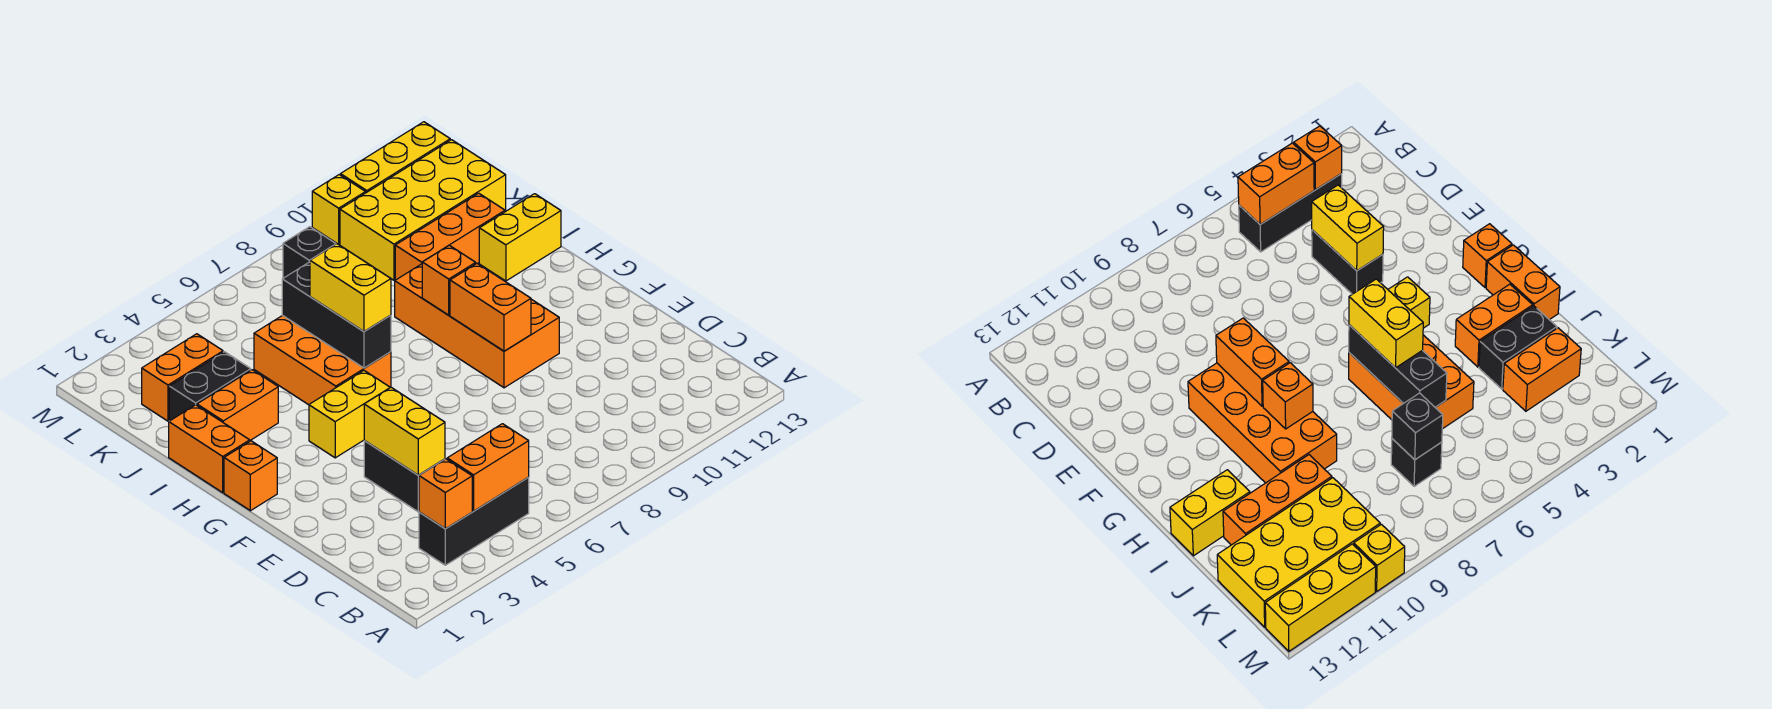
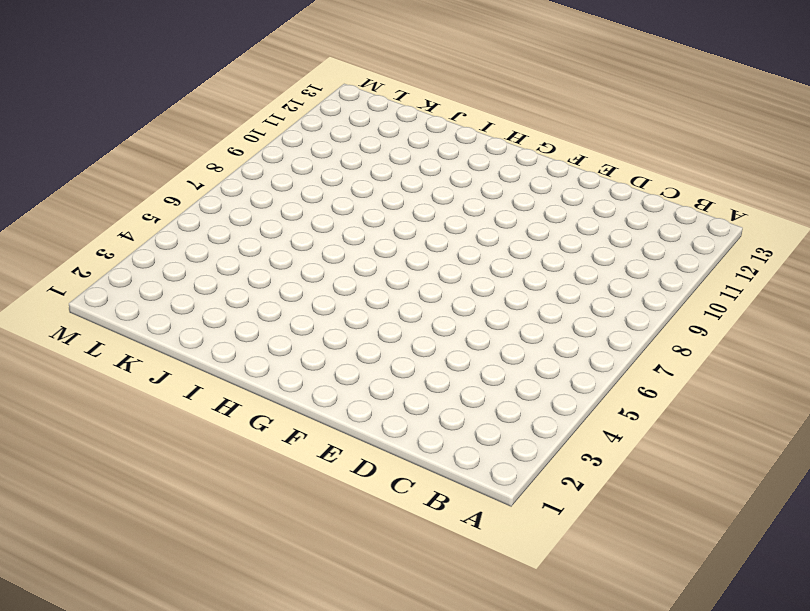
none -> black 1x3 brick [419,477,529,565]
none -> black 1x2 brick [364,441,445,512]
none -> orange 2x4 brick [395,264,559,388]

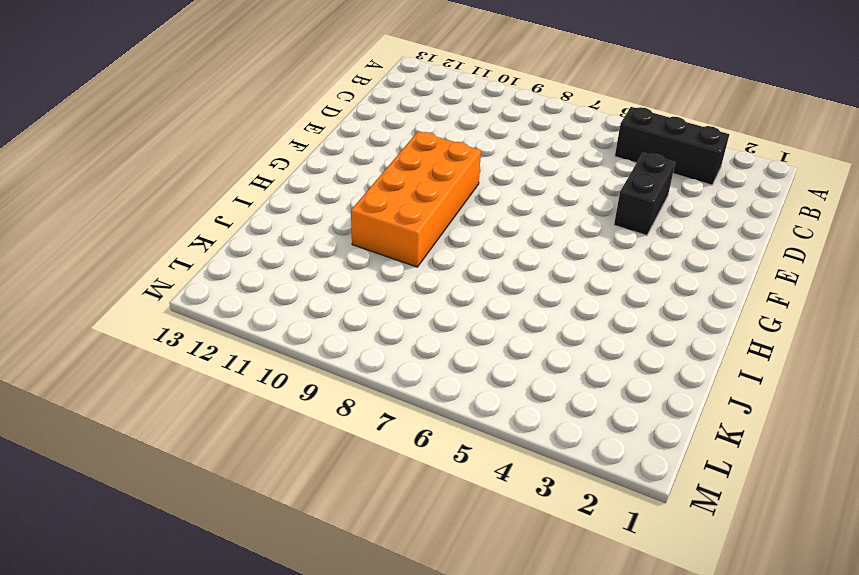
none -> orange 1x1 brick [224,441,277,511]
none -> yellow 1x2 brick [309,371,390,458]
none -> orange 1x2 brick [169,405,250,493]

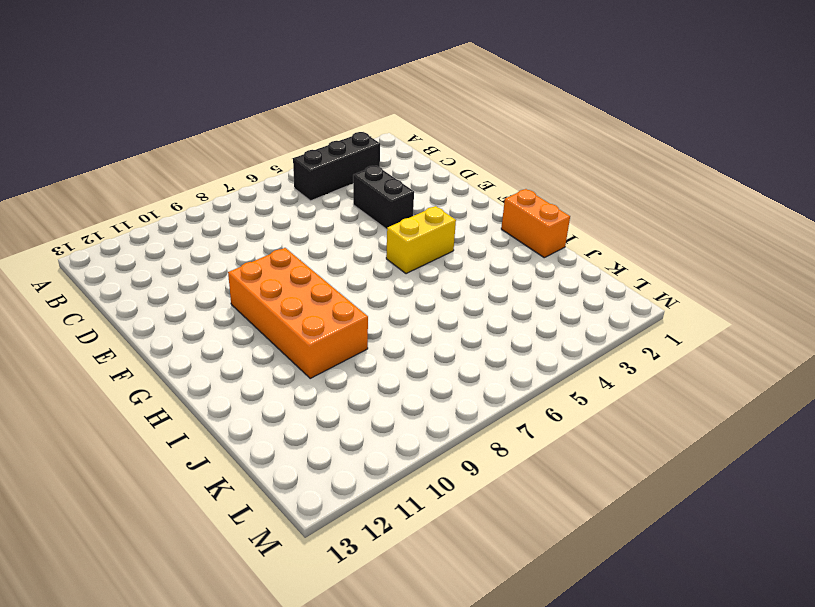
none -> orange 1x1 brick [224,441,277,511]
none -> orange 2x3 brick [254,315,391,405]
none -> orange 1x2 brick [197,370,278,440]

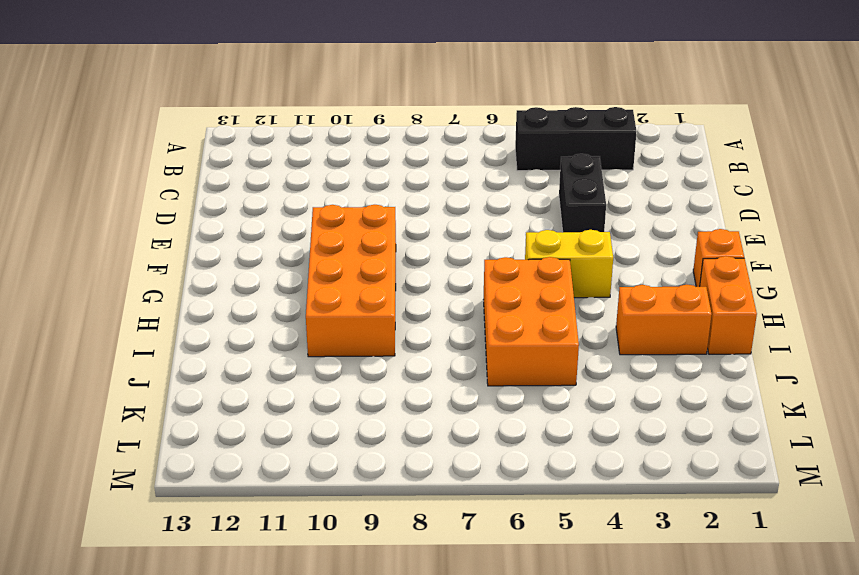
none -> yellow 1x2 brick [479,194,561,281]
none -> black 1x2 brick [169,352,251,421]
none -> orange 1x3 brick [395,193,505,280]

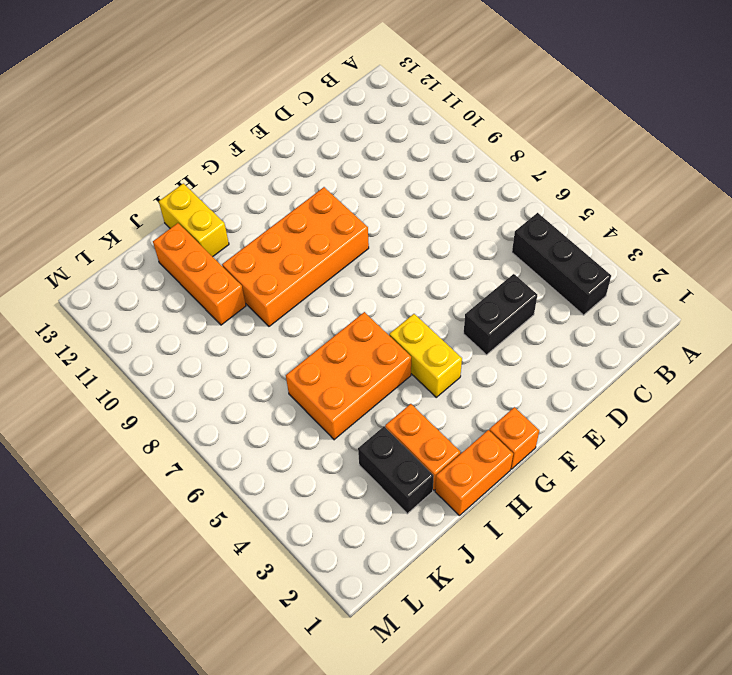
none -> orange 1x2 brick [142,334,223,421]
none -> black 1x1 brick [1391,439,1442,487]
none -> yellow 2x4 brick [340,140,506,280]

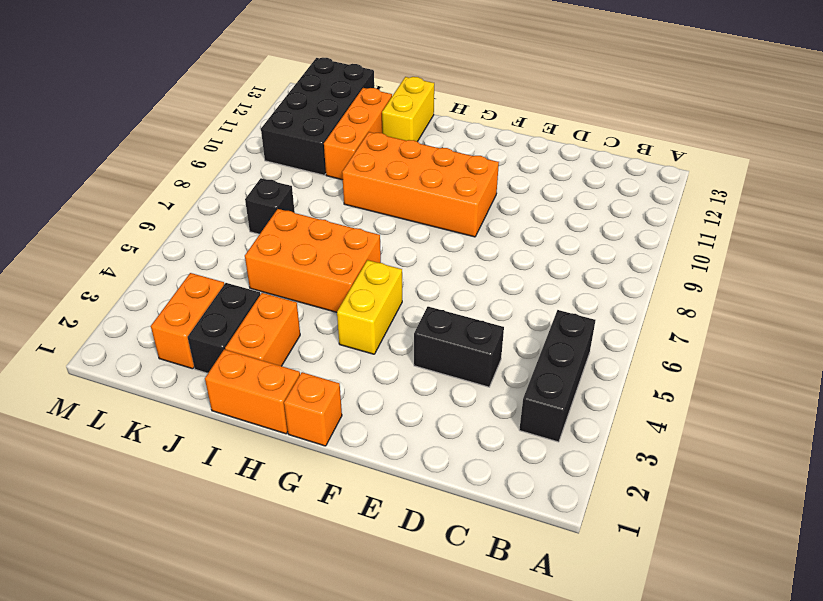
black 2x4 brick [261,58,374,175] -> yellow 2x4 brick [340,140,506,280]
none -> yellow 1x1 brick [312,175,366,244]
none -> yellow 1x3 brick [341,122,450,193]
none -> orange 1x1 brick [419,459,472,529]

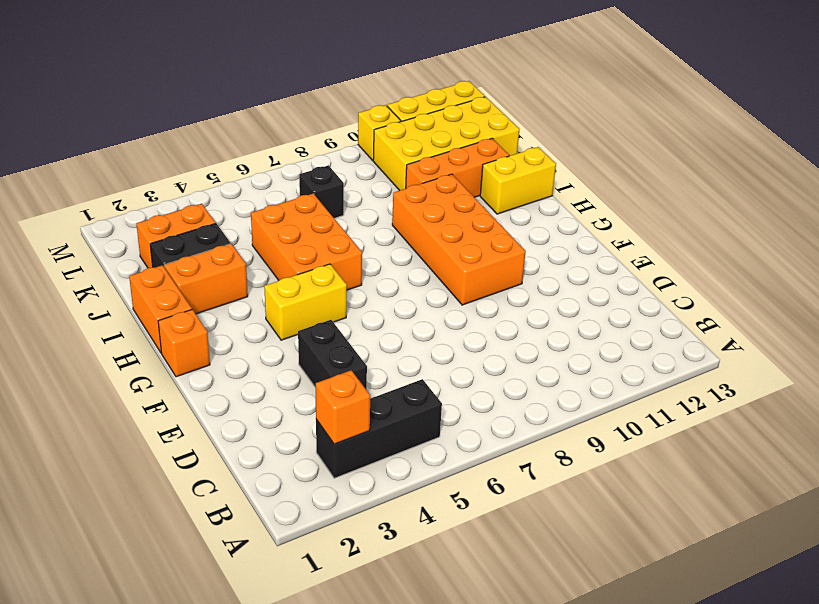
none -> orange 1x2 brick [447,424,529,511]
none -> yellow 1x2 brick [364,387,445,475]
none -> orange 1x2 brick [450,264,531,351]

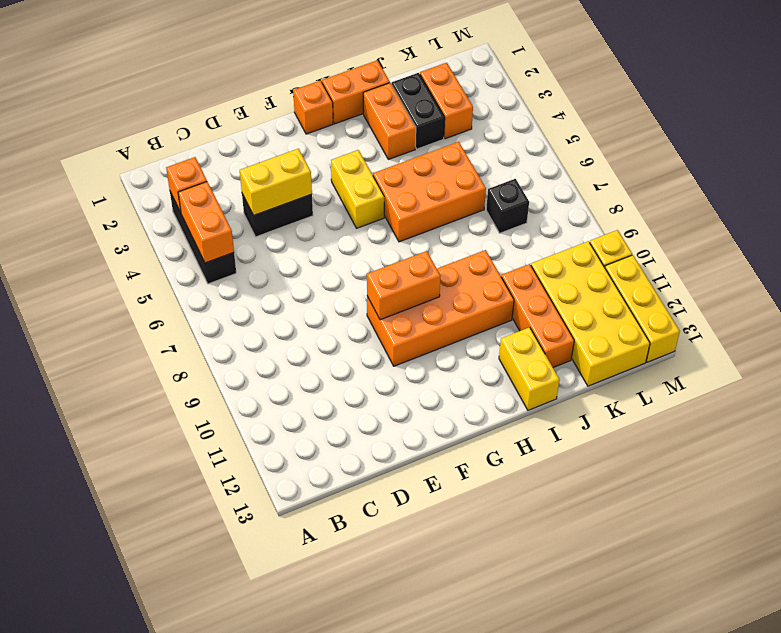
none -> black 1x3 brick [282,262,391,368]
none -> orange 1x1 brick [422,245,476,315]
none -> black 1x1 brick [283,227,336,278]

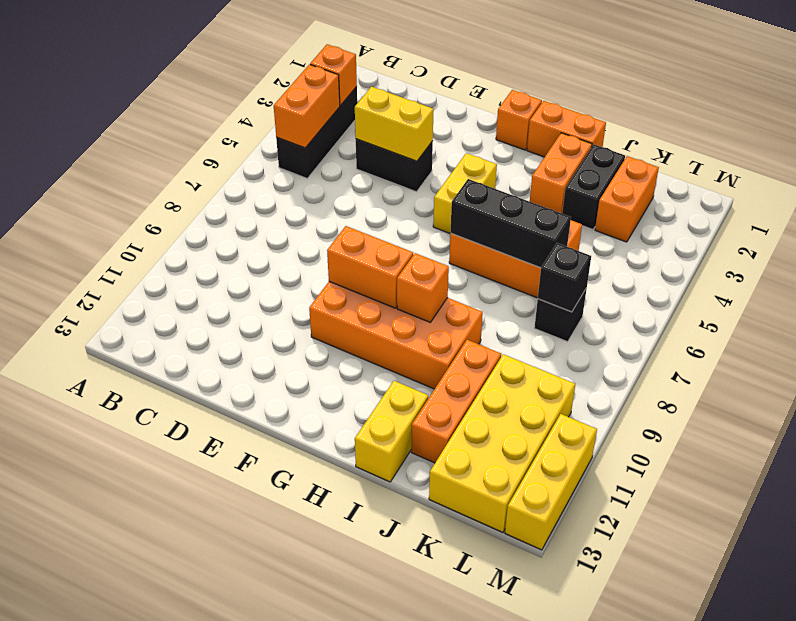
none -> yellow 1x1 brick [312,175,366,244]
none -> yellow 1x2 brick [310,244,391,331]

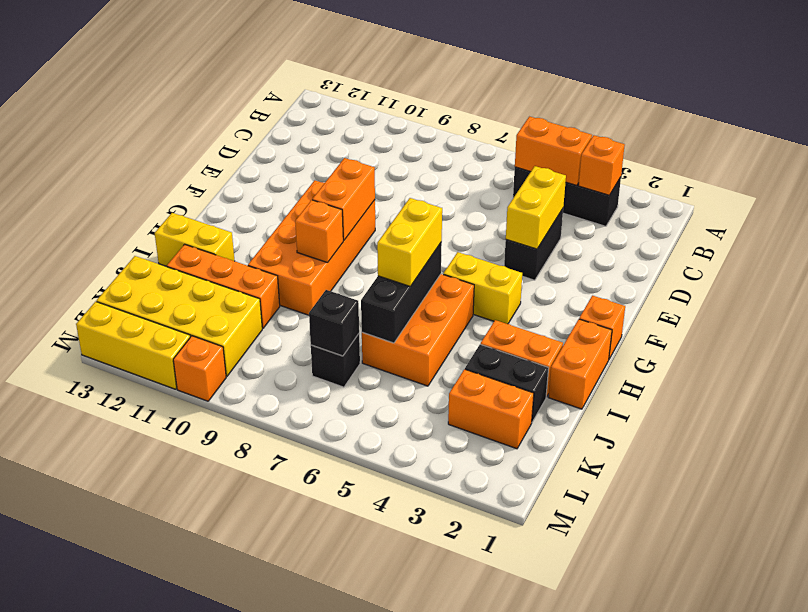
orange 1x1 brick [173,336,226,401] -> yellow 1x1 brick [312,175,366,244]

